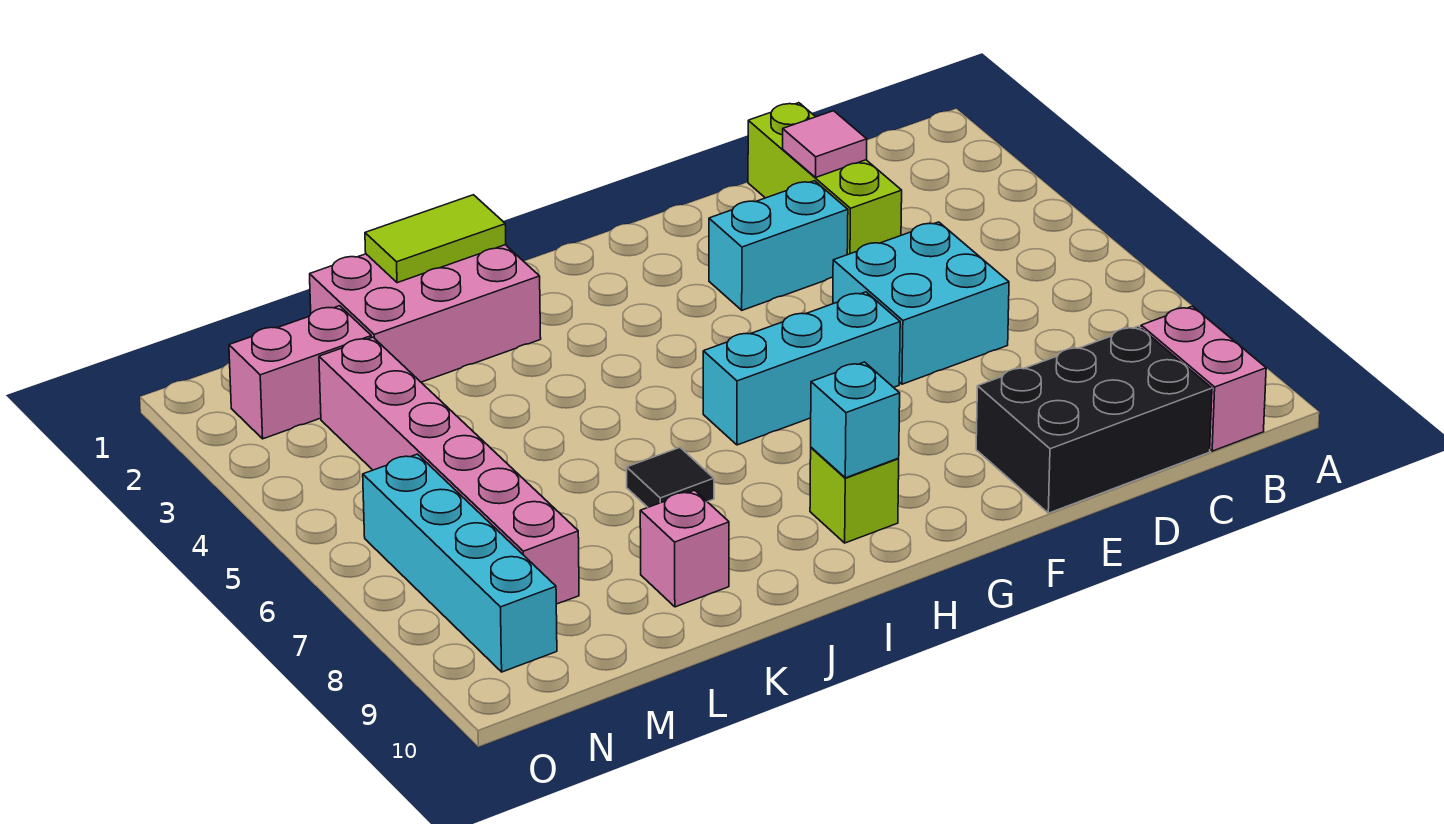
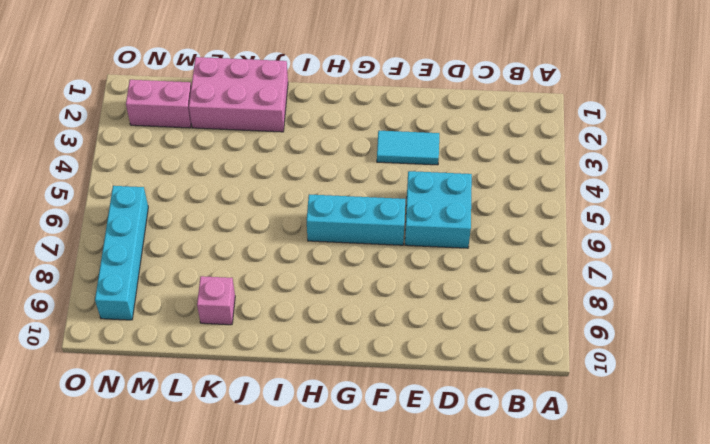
cyan 1x2 tile [377,131,439,165] -> cyan 1x2 brick [709,181,848,310]
none -> pink 1x2 brick [1141,306,1266,451]
none -> black 2x3 brick [976,326,1212,513]
none -> lime 1x3 brick [748,103,902,255]

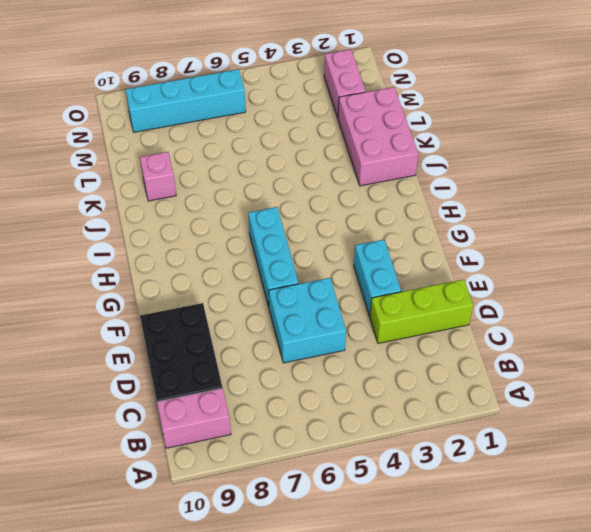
none -> lime 1x1 brick [810,448,899,543]
none -> black 1x1 tile [627,448,714,507]
none -> pink 1x6 brick [319,337,579,604]

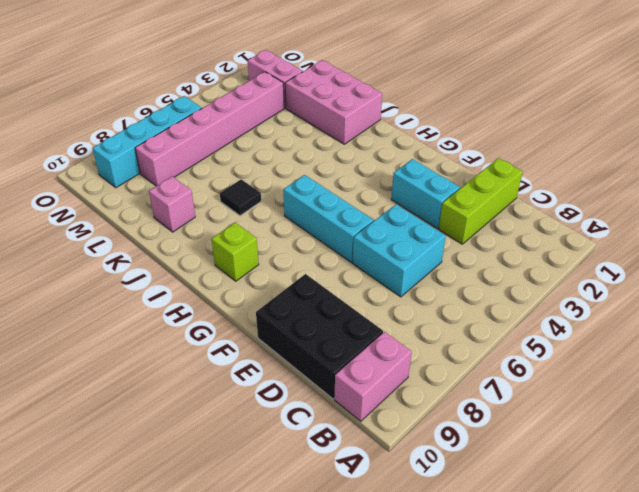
none -> pink 1x1 tile [783,111,867,177]
none -> cyan 1x1 brick [811,362,900,478]
none -> lime 1x2 tile [365,195,506,283]

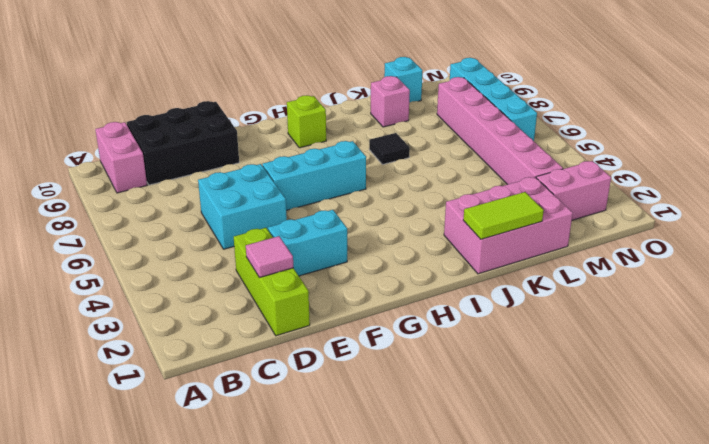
cyan 1x1 brick [384,57,423,103] -> cyan 1x1 brick moved to [811,362,900,478]

